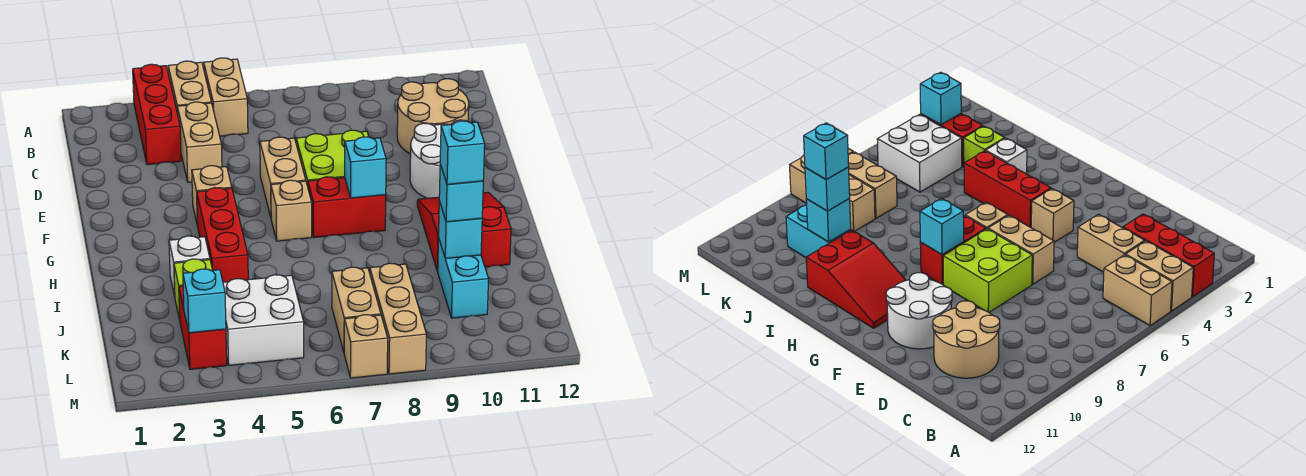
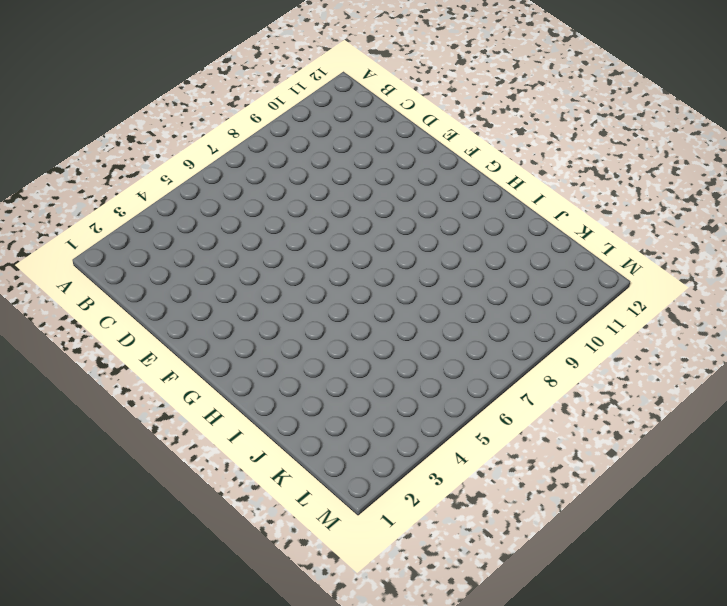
none -> red 1x3 brick [133,64,181,165]
none -> tan 1x2 brick [168,61,211,114]
none -> tan 1x2 brick [204,58,248,136]

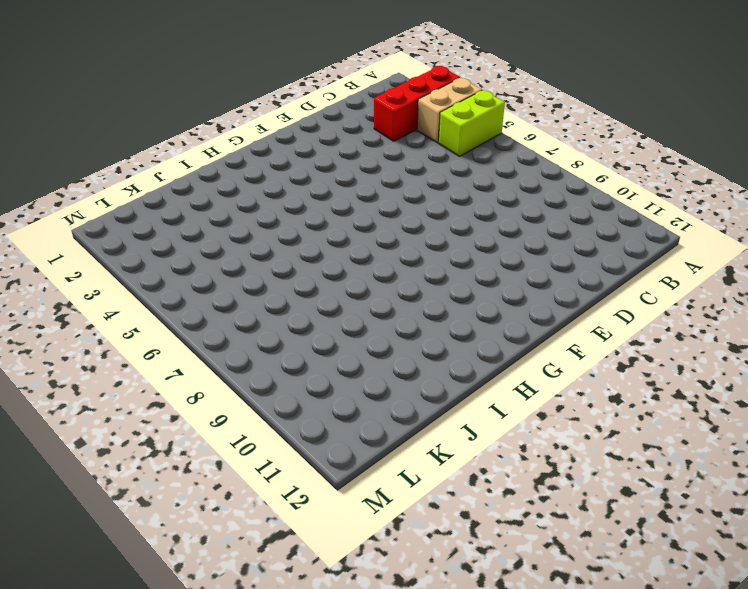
lime 1x2 brick [439,90,505,156] -> tan 1x2 brick [204,58,248,136]
none -> tan 1x2 brick [177,102,222,182]
none -> tan 2x2 round brick [397,79,469,154]
none -> tan 1x2 brick [260,137,306,217]

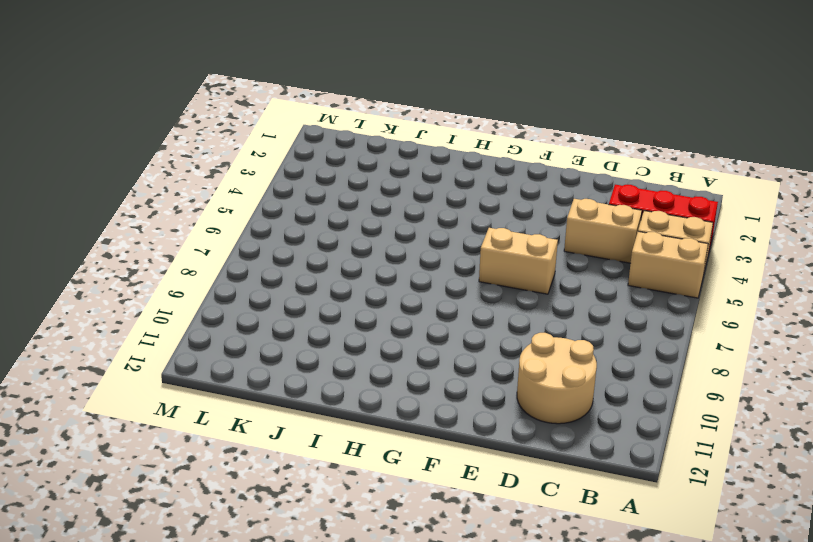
none -> lime 2x2 brick [296,130,369,186]
none -> white 2x2 round brick [410,120,466,198]
none -> tan 1x1 brick [192,166,232,226]

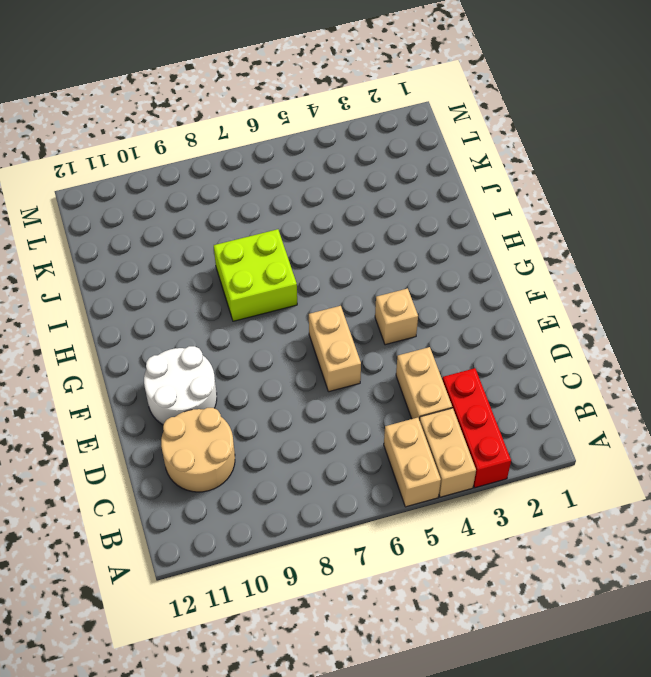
lime 2x2 brick [214,229,297,321] -> lime 2x2 brick moved to [296,130,369,186]
none -> red 1x3 brick [197,188,248,282]
none -> tan 1x1 brick [271,180,312,241]
none -> red 1x2 brick [308,177,386,237]

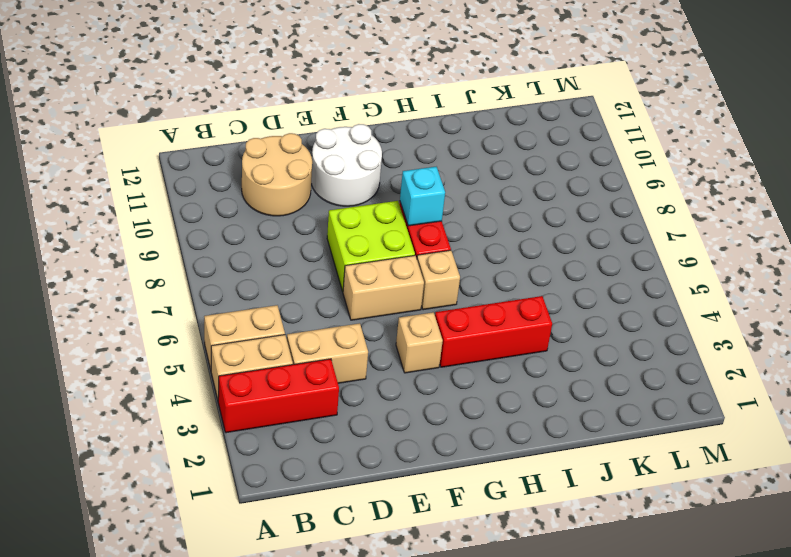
none -> red 2x3 slope [417,193,511,271]
none -> white 1x1 brick [169,236,210,296]
none -> lime 1x1 brick [174,259,212,320]

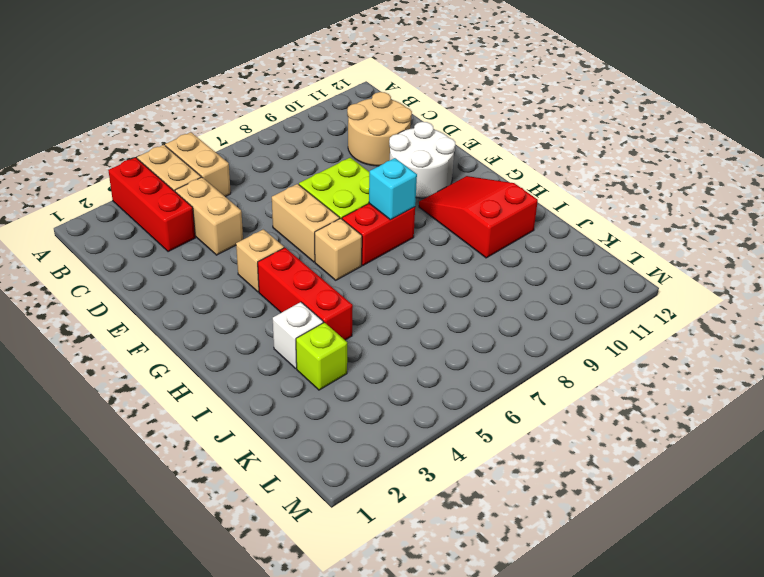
none -> cyan 1x2 brick [438,238,489,318]
none -> red 1x2 brick [179,286,227,369]
none -> white 2x2 brick [223,275,304,365]

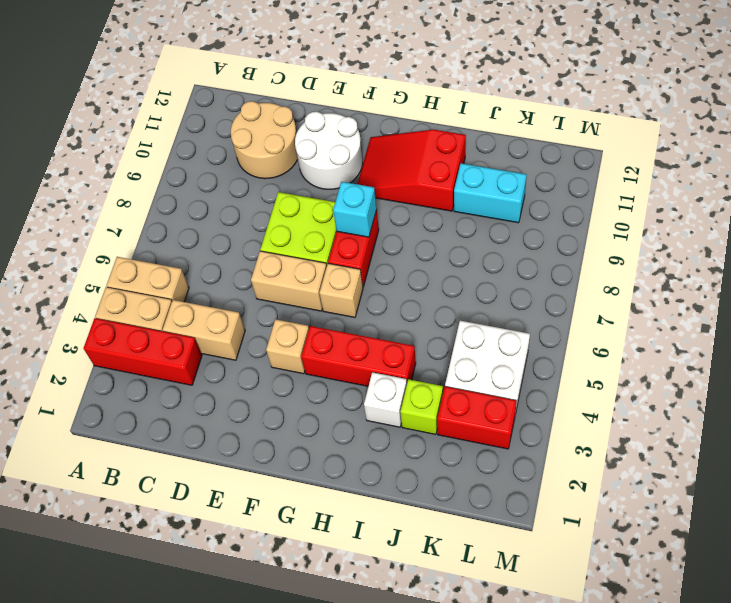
none -> tan 1x2 brick [332,267,381,352]
none -> tan 1x3 brick [370,263,426,374]
none -> tan 1x1 brick [344,315,388,378]

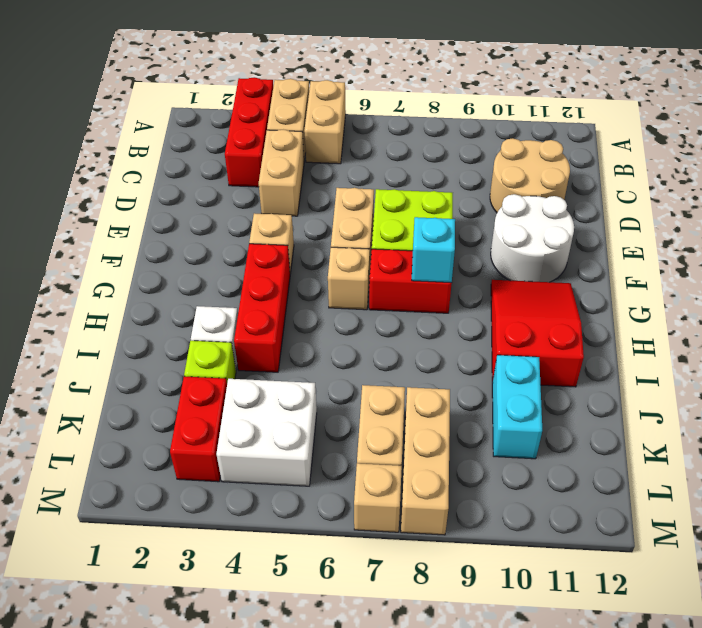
none -> cyan 1x1 brick [439,201,482,259]
none -> cyan 1x1 brick [183,269,226,333]
none -> cyan 1x1 brick [439,164,483,222]

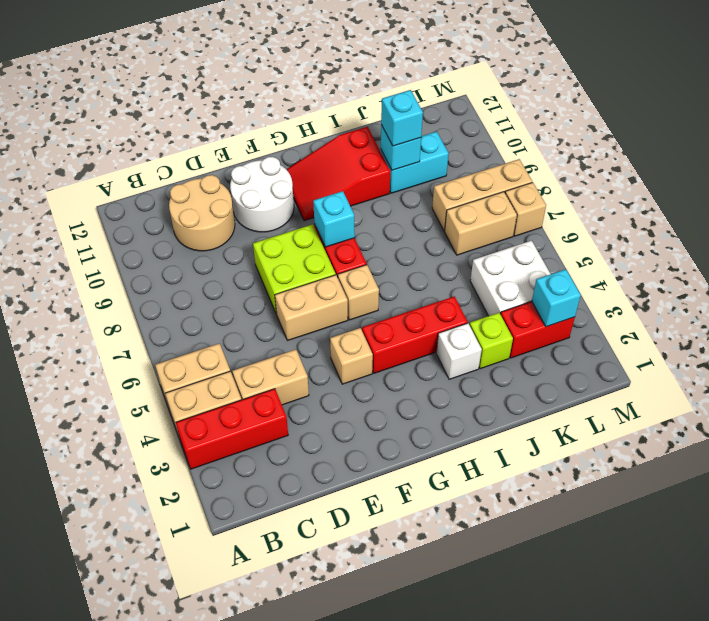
none -> cyan 1x1 brick [440,121,485,184]

